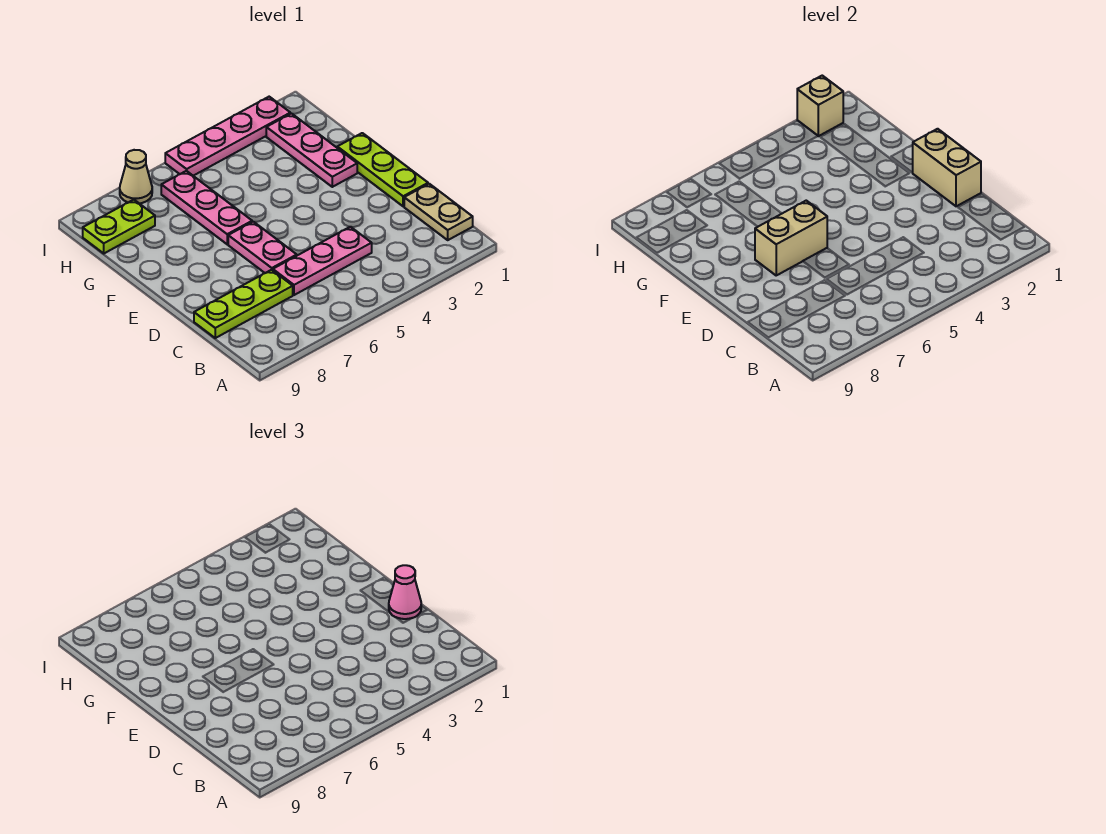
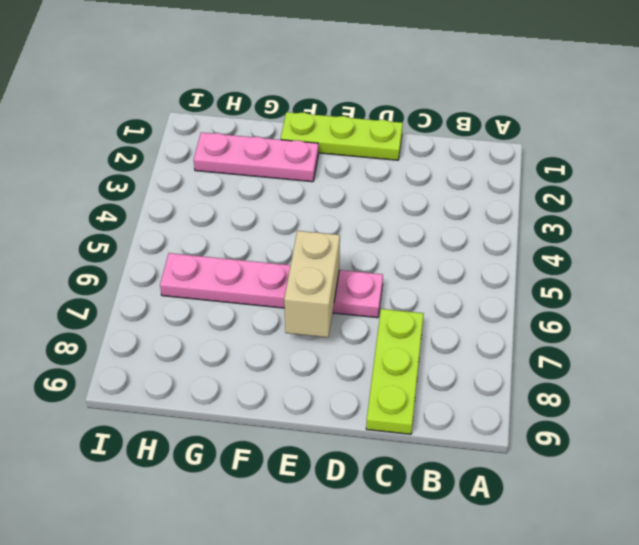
none -> tan 1x2 plate [404,184,473,240]
none -> pink 1x3 plate [273,227,372,295]
none -> lime 1x2 plate [83,200,155,253]

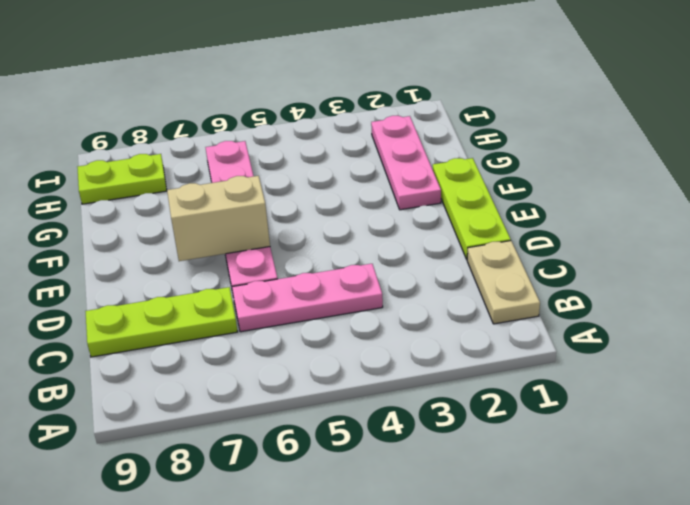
none -> pink 1x4 plate [165,97,290,176]
none -> tan 1x1 cone [120,150,152,203]
none -> tan 1x2 brick [913,129,981,206]

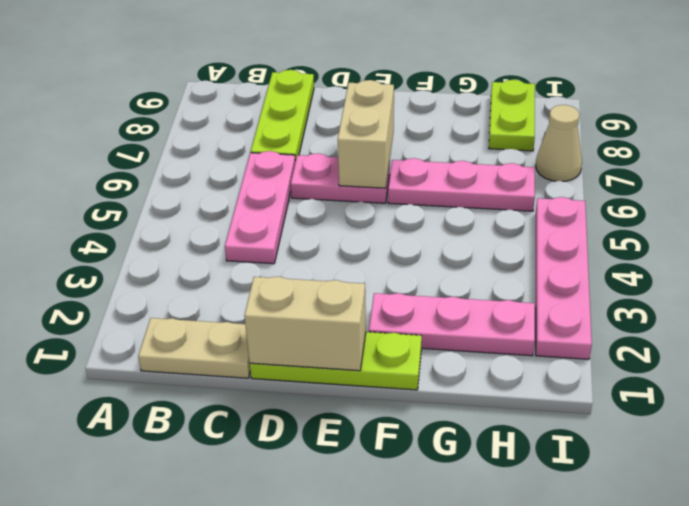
none -> tan 1x1 brick [797,76,843,136]
none -> pink 1x1 cone [389,565,421,619]

